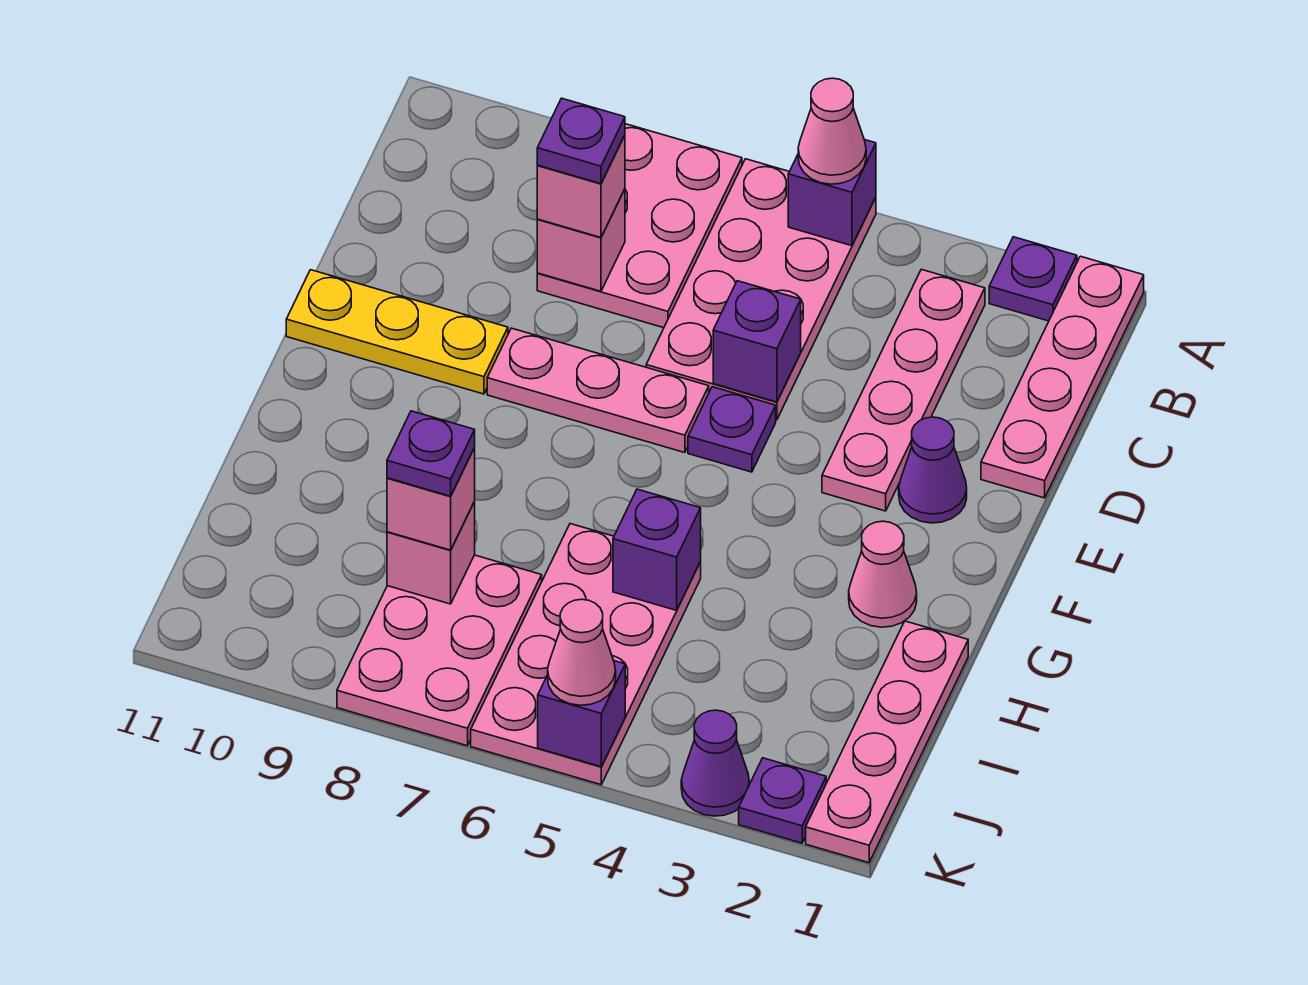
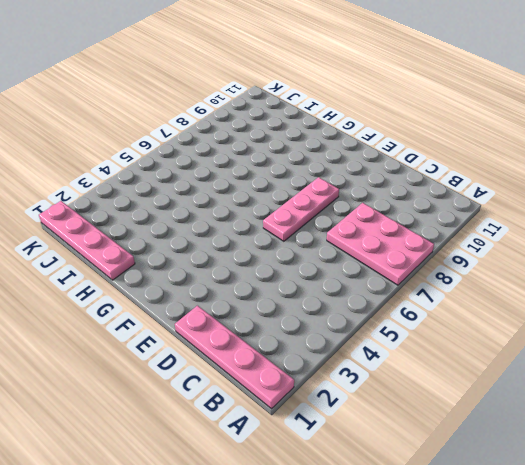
none -> purple 1x1 plate [989,237,1077,321]
none -> pink 2x4 plate [646,159,876,420]
none -> pink 1x4 plate [822,269,985,511]

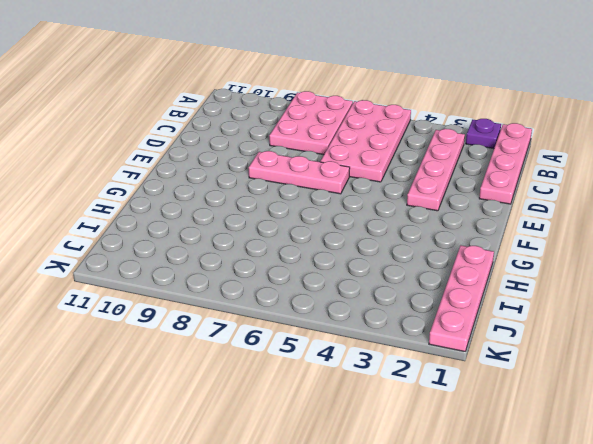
none -> purple 1x1 cone [899,417,967,523]
none -> purple 1x1 plate [688,387,776,472]
none -> yellow 1x3 plate [286,270,508,394]

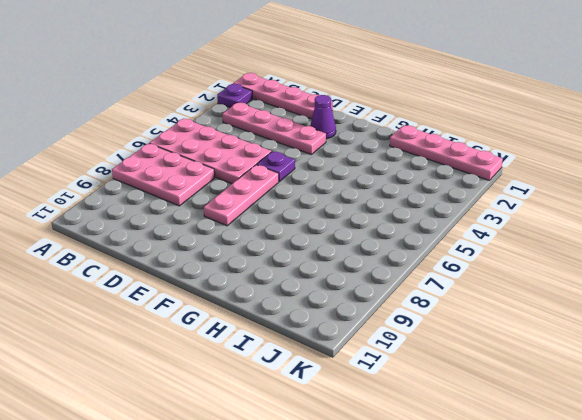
none -> yellow 1x3 plate [286,270,508,394]
none -> pink 1x1 cone [849,521,917,627]
none -> pink 2x4 plate [471,524,701,785]

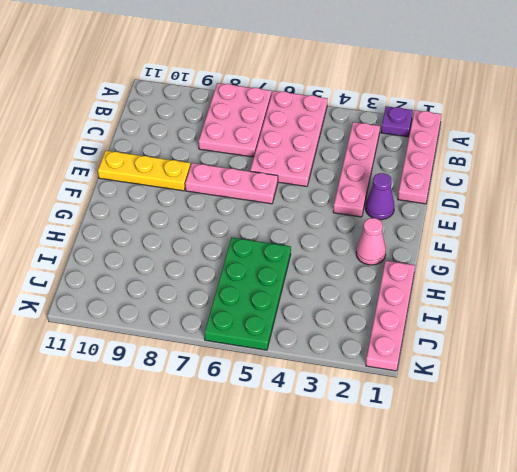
green 2x4 plate [205,238,291,350] -> pink 2x4 plate [471,524,701,785]
none -> purple 1x1 plate [688,387,776,472]
none -> pink 2x3 plate [337,555,542,746]
none -> purple 1x1 plate [739,758,826,843]

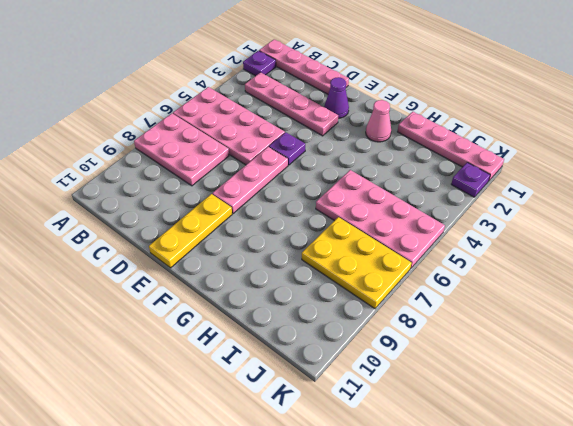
yellow 2x3 plate [302,217,412,309] -> pink 2x3 plate [337,555,542,746]
none -> purple 1x1 cone [681,710,749,816]
none -> purple 1x1 brick [788,140,876,246]
none -> pink 1x1 brick [537,189,625,291]

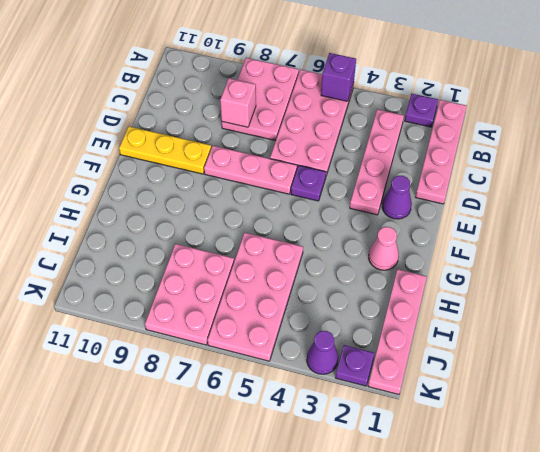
none -> purple 1x1 brick [713,281,801,402]
none -> purple 1x1 brick [613,489,701,610]
none -> pink 1x1 brick [387,502,475,604]

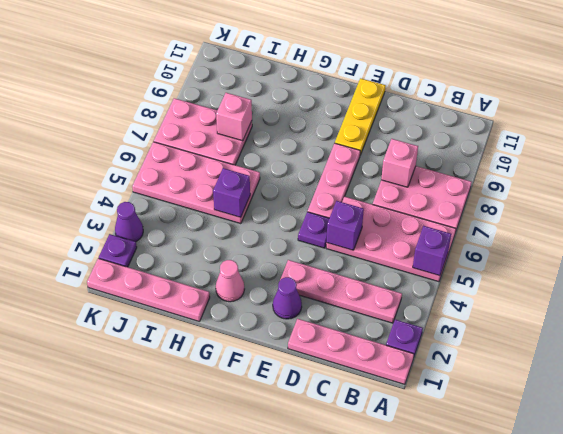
none -> purple 1x1 brick [538,661,625,767]
none -> pink 1x1 cone [798,78,866,184]
none -> pink 1x1 brick [537,135,625,237]

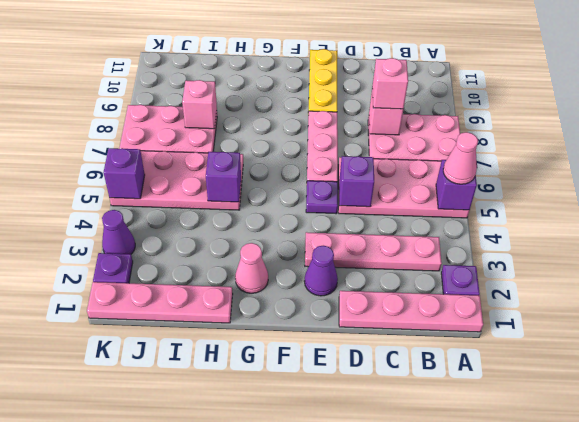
none -> pink 1x1 brick [387,448,475,550]
none -> pink 1x1 cone [548,599,616,705]
none -> purple 1x1 plate [537,98,625,184]

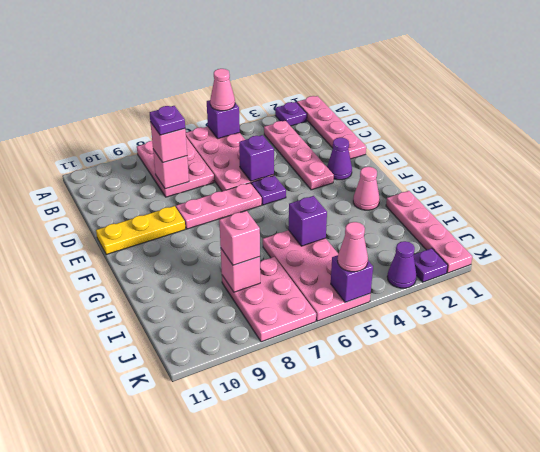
none -> purple 1x1 plate [387,411,475,496]

